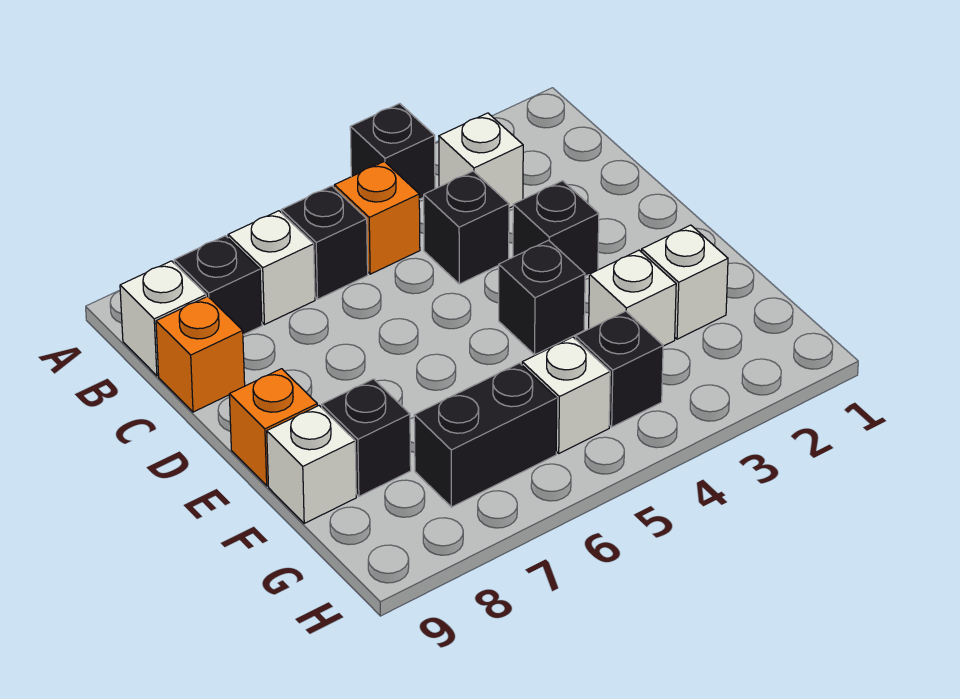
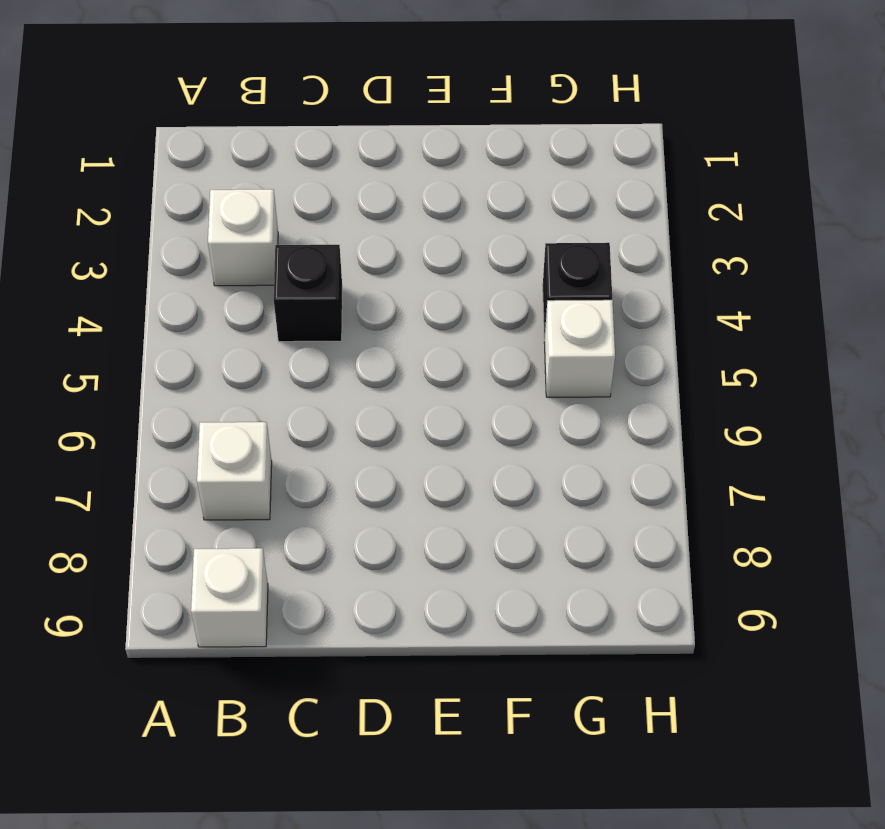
none -> black 1x1 brick [350,104,435,199]
none -> orange 1x1 brick [334,161,420,274]
none -> black 1x1 brick [282,186,368,299]

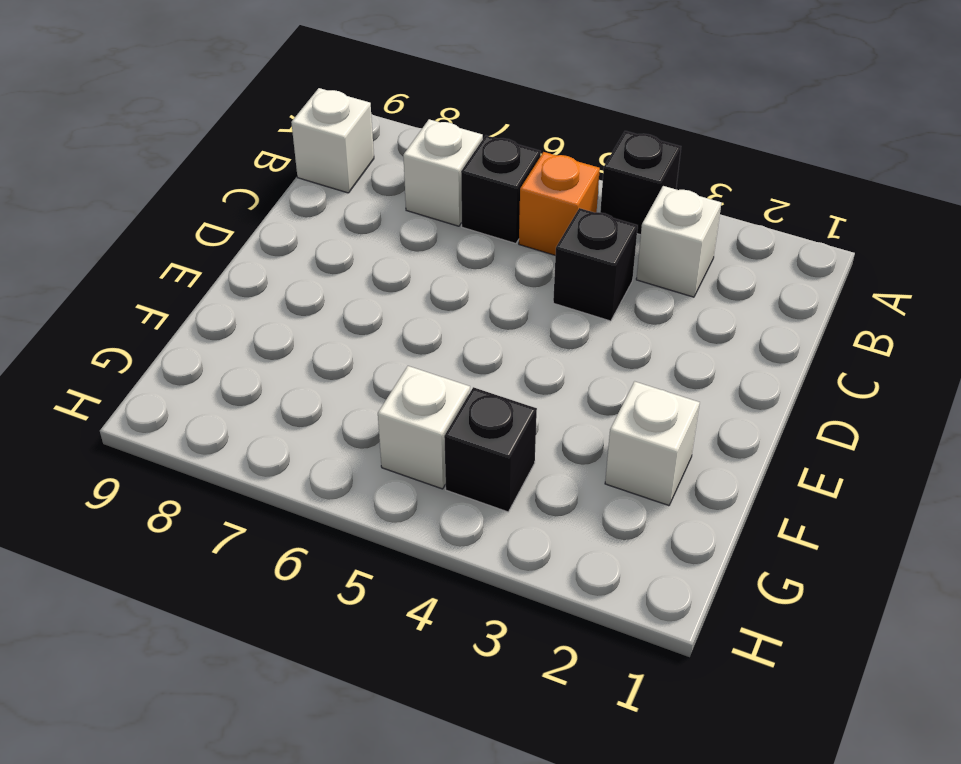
none -> black 1x1 brick [174,236,262,335]
none -> orange 1x1 brick [156,296,245,412]
none -> black 1x1 brick [513,181,599,276]

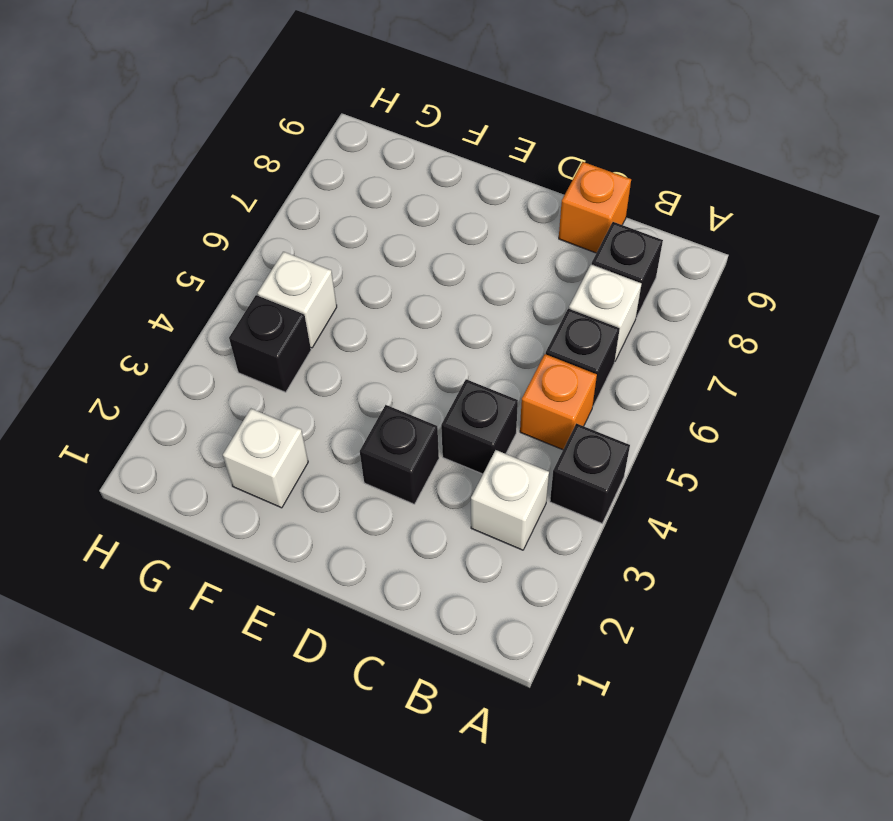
none -> white 1x1 brick [120,261,206,376]
none -> black 1x1 brick [499,240,585,355]
none -> orange 1x1 brick [229,369,317,486]

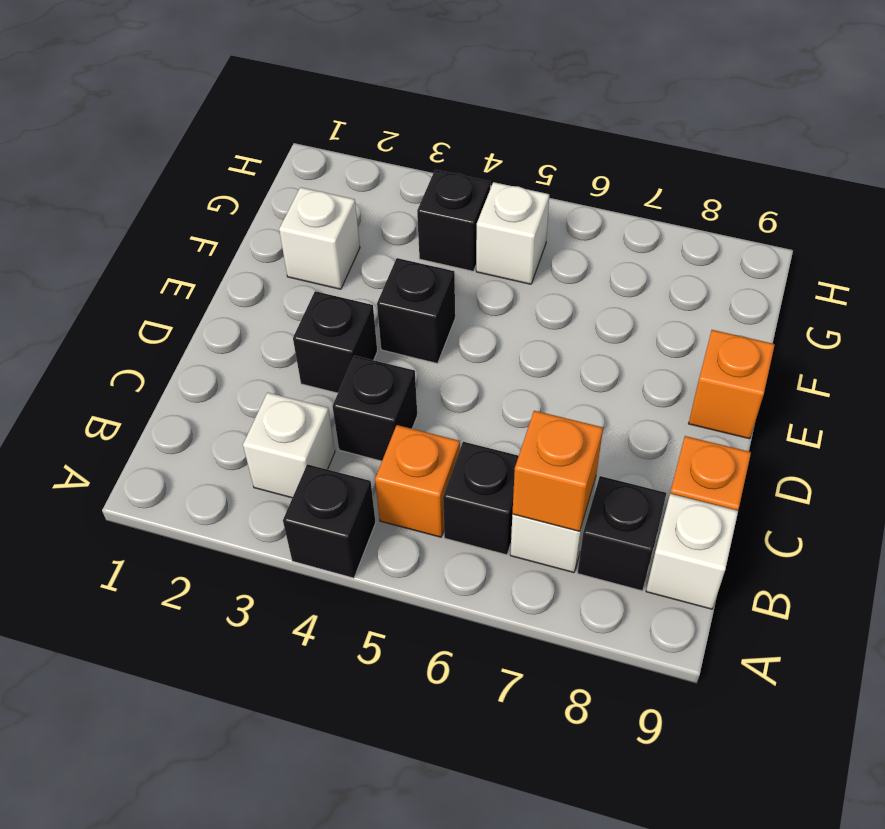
orange 1x1 brick [512,411,603,531] -> none
none -> white 1x1 brick [589,250,676,346]
none -> black 1x1 brick [322,379,411,496]
none -> white 1x1 brick [267,406,356,523]

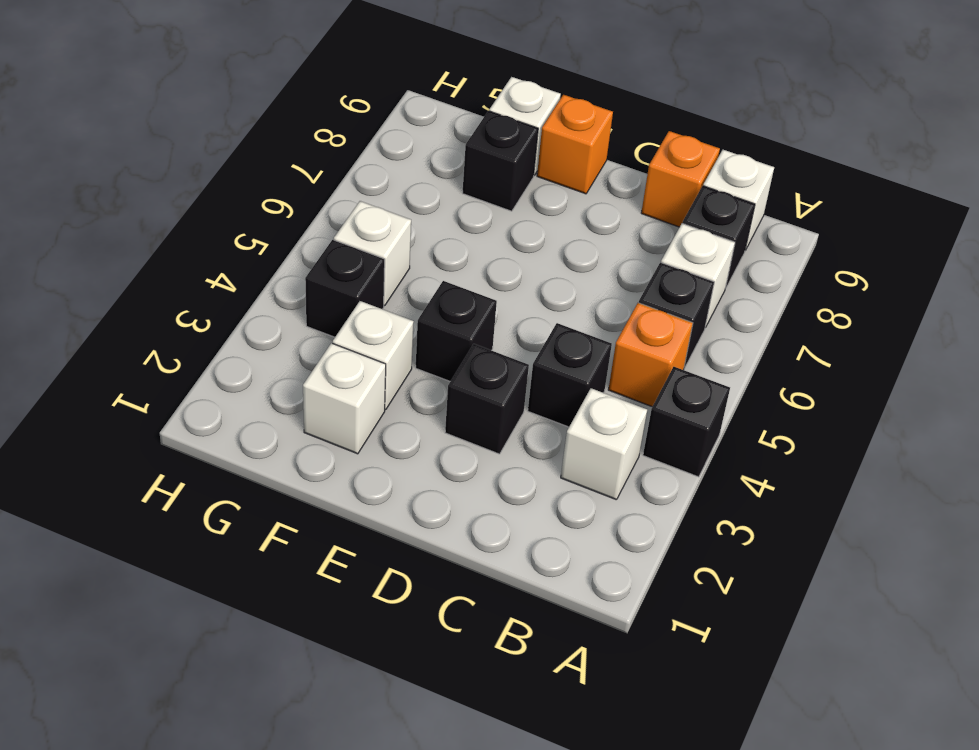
none -> black 1x2 brick [414,363,557,507]

